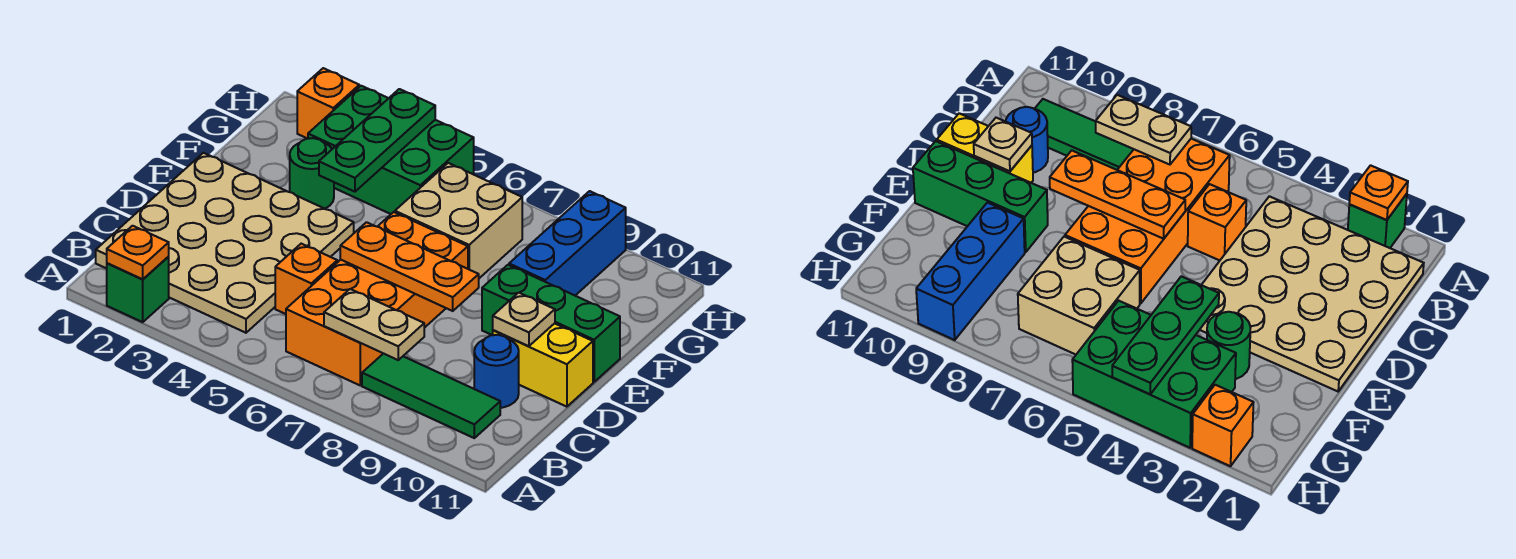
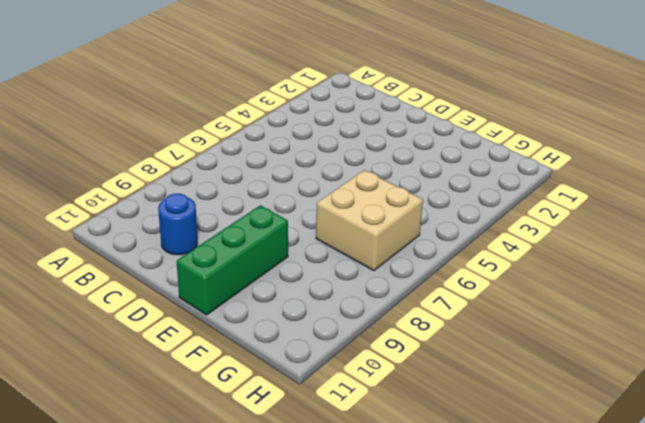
none -> green 1x1 brick [107,257,169,322]
none -> tan 4x4 plate [96,153,354,333]
none -> orange 2x4 brick [286,212,468,385]

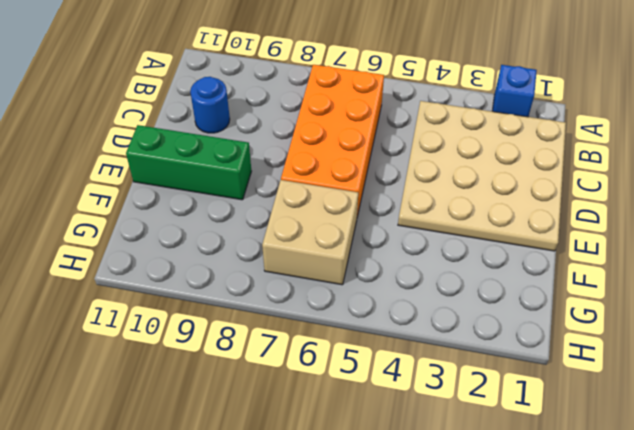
blue 1x1 brick [492,65,537,117] -> green 1x1 brick [107,257,169,322]
none -> green 1x3 tile [362,353,500,438]
none -> orange 1x1 brick [275,244,337,314]
none -> yellow 1x2 brick [493,323,593,407]

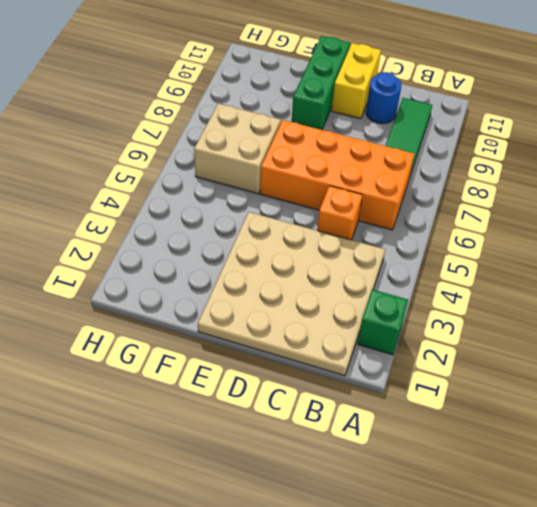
none -> green 1x1 round brick [290,138,334,209]
none -> blue 1x3 brick [509,191,626,295]
none -> green 2x3 brick [308,86,474,214]

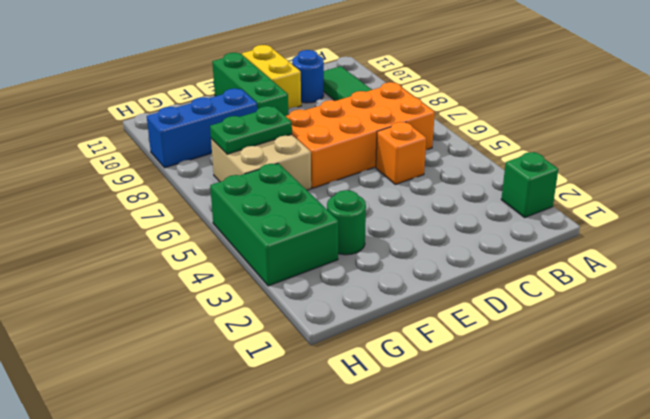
green 1x2 plate [210,106,292,154] -> none
none -> tan 4x4 plate [96,153,354,333]
none -> orange 1x1 brick [297,68,359,139]
none -> orange 1x1 plate [107,226,169,279]

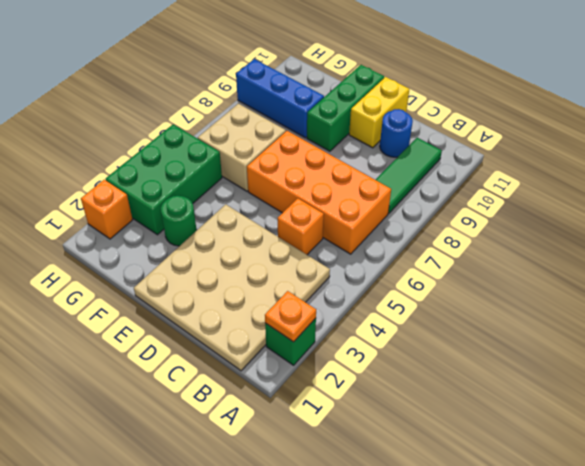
none -> tan 1x2 plate [324,289,424,360]
none -> orange 1x3 plate [340,222,479,311]
none -> tan 1x1 plate [493,293,555,346]

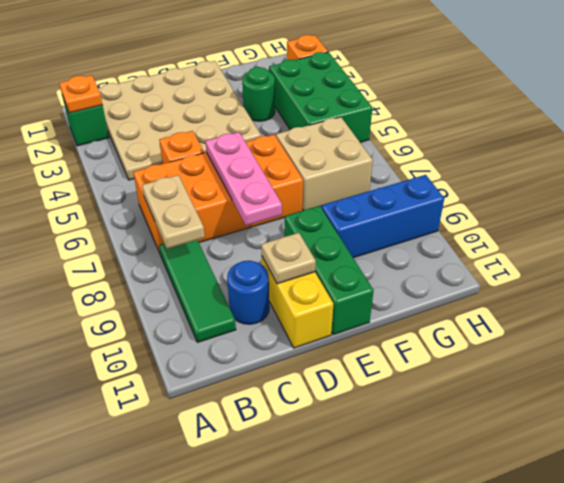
pink 1x3 plate [205,132,282,225] -> orange 1x3 plate [340,222,479,311]
none -> green 1x3 plate [319,89,435,192]

